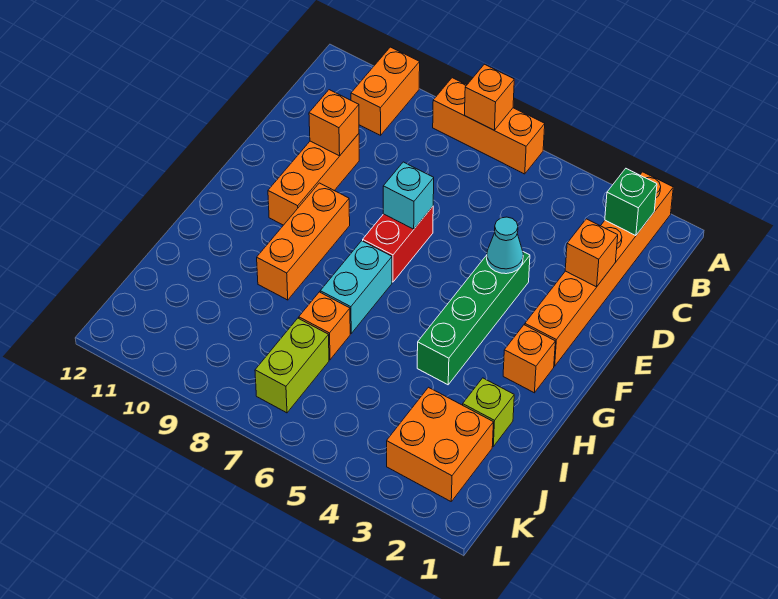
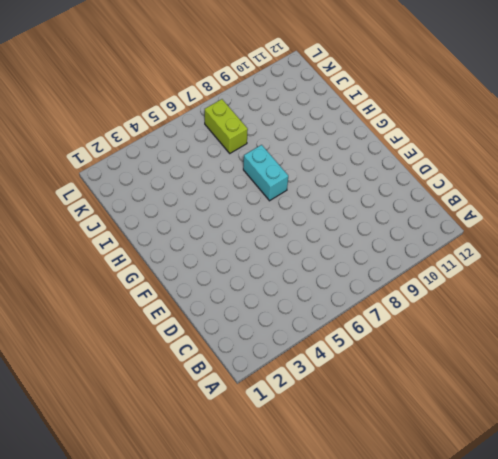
none -> orange 1x6 brick [525,172,673,366]
none -> orange 1x3 brick [433,78,545,174]
none -> orange 1x2 brick [351,47,420,135]

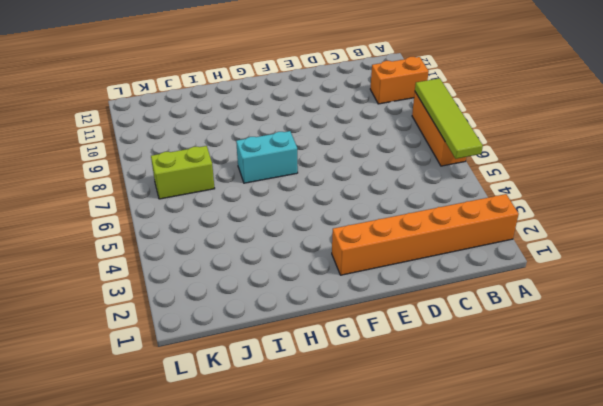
lime 1x4 tile [415,78,483,159] -> orange 1x1 brick [465,64,514,130]
none -> orange 1x3 brick [268,134,359,225]
none -> green 1x4 brick [417,252,530,385]
none -> red 1x2 brick [363,207,433,282]

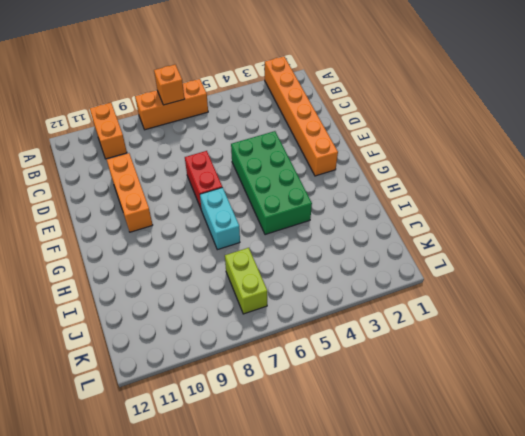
green 2x4 brick [231,131,312,235] -> green 1x4 brick [417,252,530,385]
none -> orange 1x3 brick [257,183,350,300]
none -> orange 1x1 brick [503,325,555,393]
none -> lime 1x1 brick [463,378,514,446]

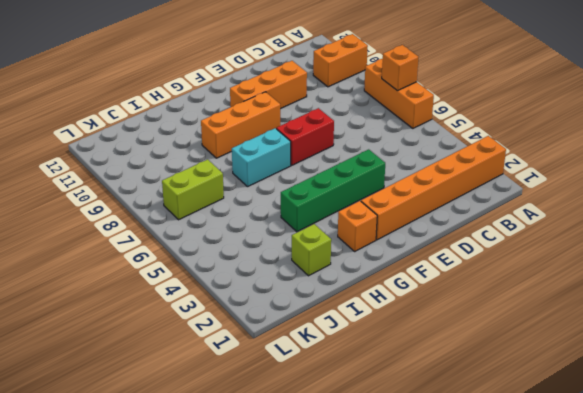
none -> orange 1x1 brick [299,292,350,360]
none -> orange 2x2 brick [387,387,493,501]
none -> green 1x1 brick [605,169,657,236]

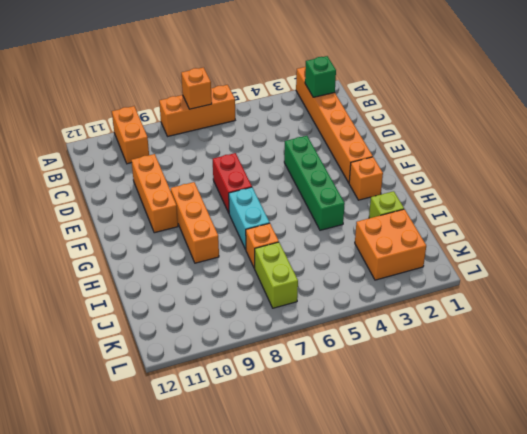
none -> orange 1x1 brick [565,219,618,287]
none -> orange 1x1 brick [309,90,359,156]
none -> cyan 1x1 cone [487,217,523,274]

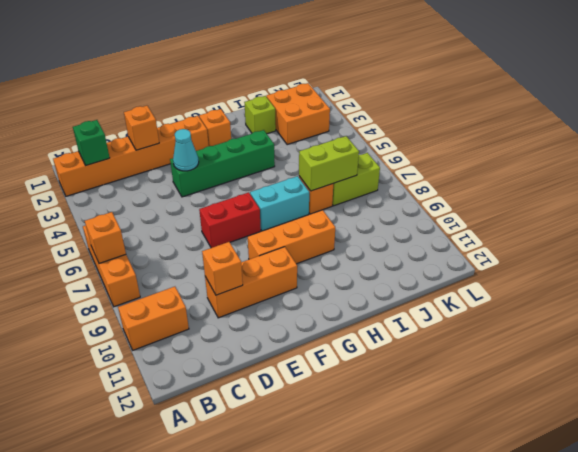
lime 1x2 brick [299,136,359,191] -> none
none -> cyan 1x1 brick [383,162,434,229]

